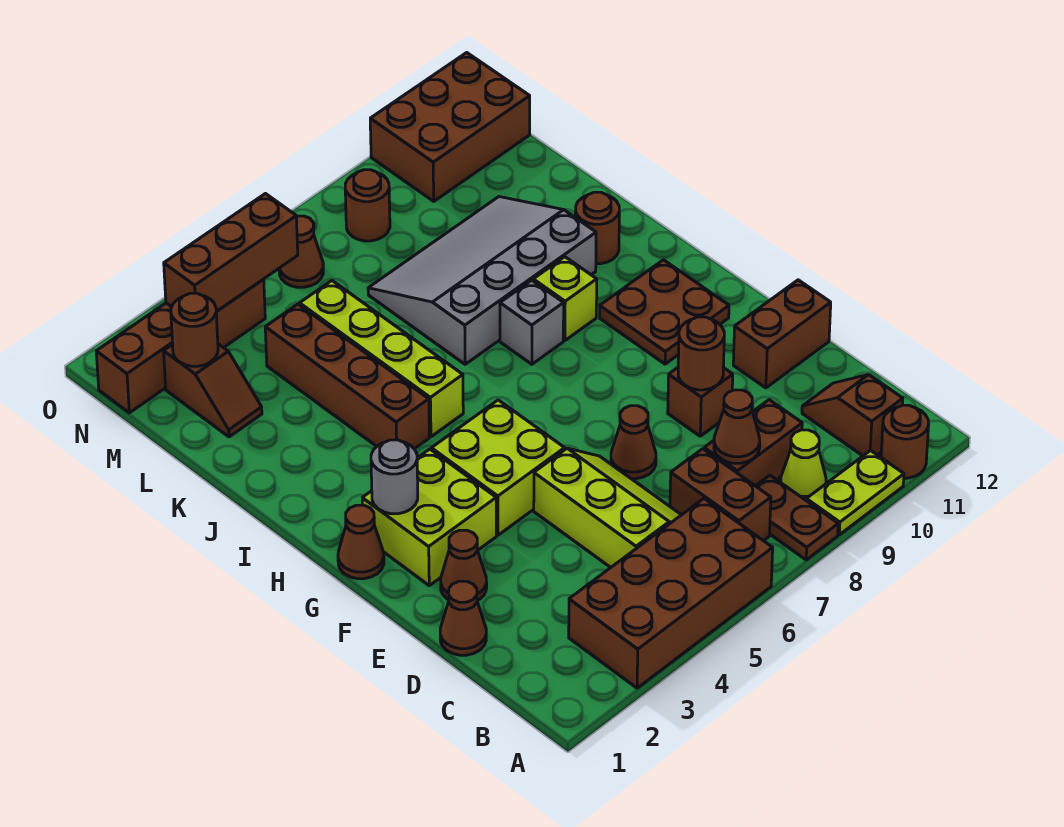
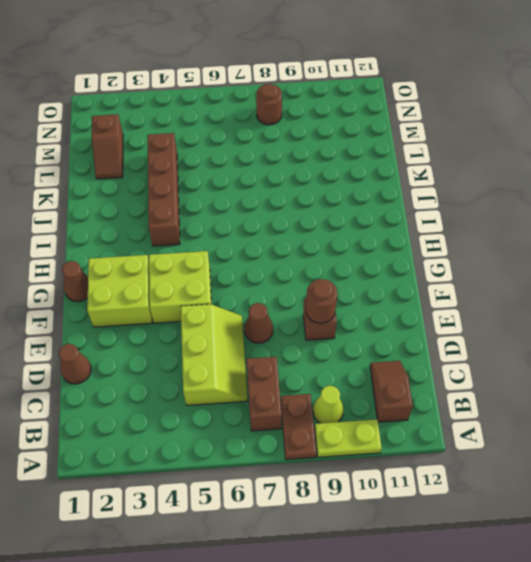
none -> brown 2x4 brick [569,499,773,688]
none -> brown 1x1 round brick [881,405,929,478]
none -> brown 1x2 brick [704,400,802,486]
none -> brown 1x1 cone [441,530,487,600]

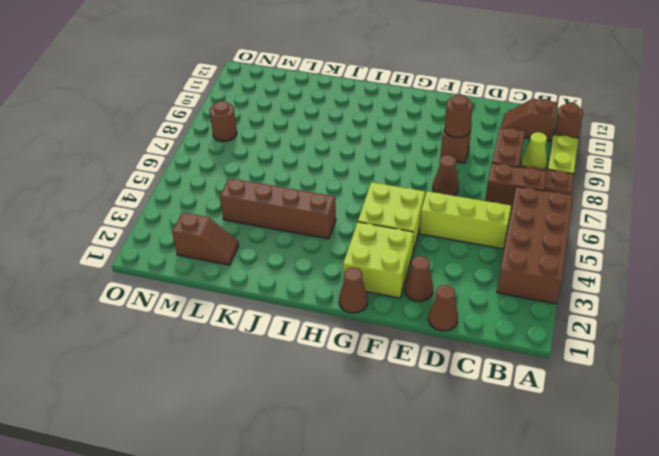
none -> brown 1x2 brick [733,280,831,388]
none -> brown 2x2 plate [600,260,729,364]
none -> lime 1x4 brick [300,281,463,437]
none -> grey 1x1 brick [500,280,564,364]

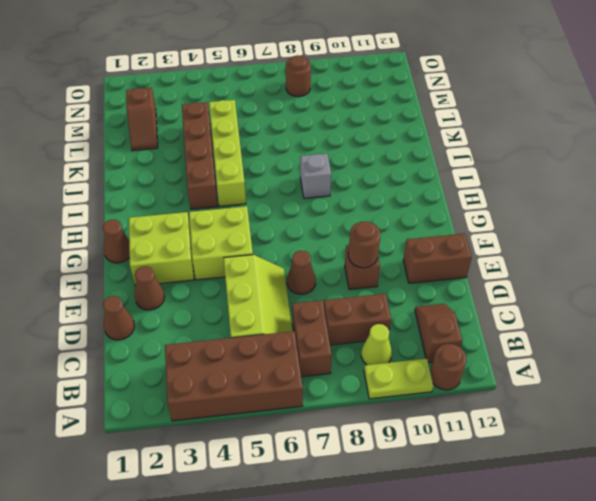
none -> brown 1x2 plate [756,475,838,560]
none -> brown 2x2 plate [600,260,729,364]
none -> lime 1x1 brick [533,257,597,340]
none -> grey 3x4 slope [368,197,596,364]

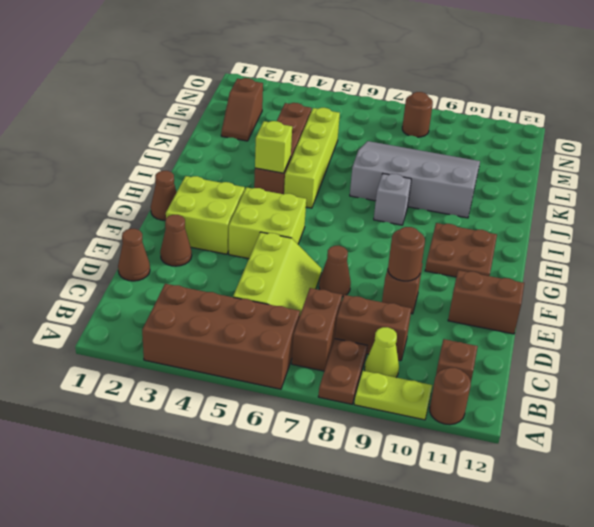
lime 1x1 brick [255,121,292,173] -> lime 1x1 brick moved to [533,257,597,340]
none -> brown 1x1 round brick [575,192,619,264]
none -> brown 1x4 brick [96,279,265,413]
none -> brown 1x1 cone [279,216,323,287]
none -> brown 2x3 brick [370,53,530,201]

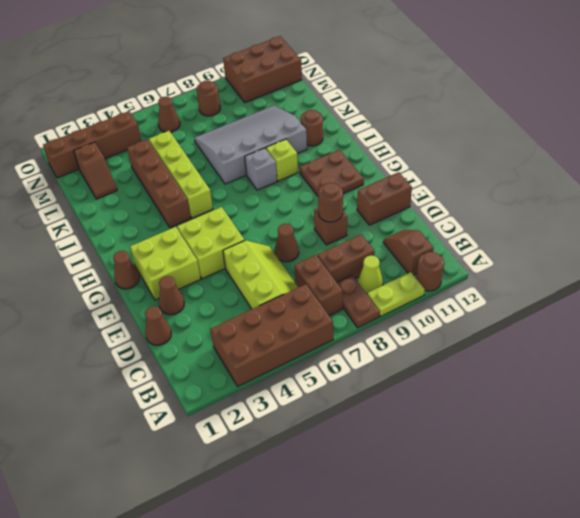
none -> brown 1x1 cone [714,390,760,463]
none -> grey 1x1 round brick [371,440,418,514]
none -> brown 1x1 round brick [171,293,218,366]
none -> brown 1x3 brick [164,194,298,312]

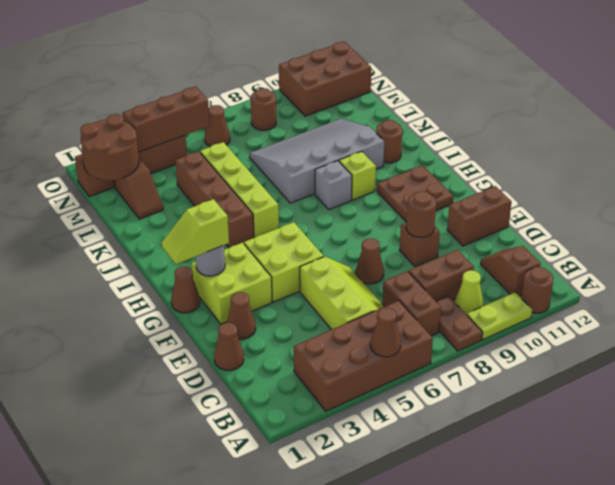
brown 1x1 cone [370,308,401,357] -> brown 1x1 cone moved to [714,390,760,463]
lime 1x2 slope [162,199,229,264] -> none
brown 2x2 round brick [80,114,139,180] -> brown 1x1 round brick [171,293,218,366]

